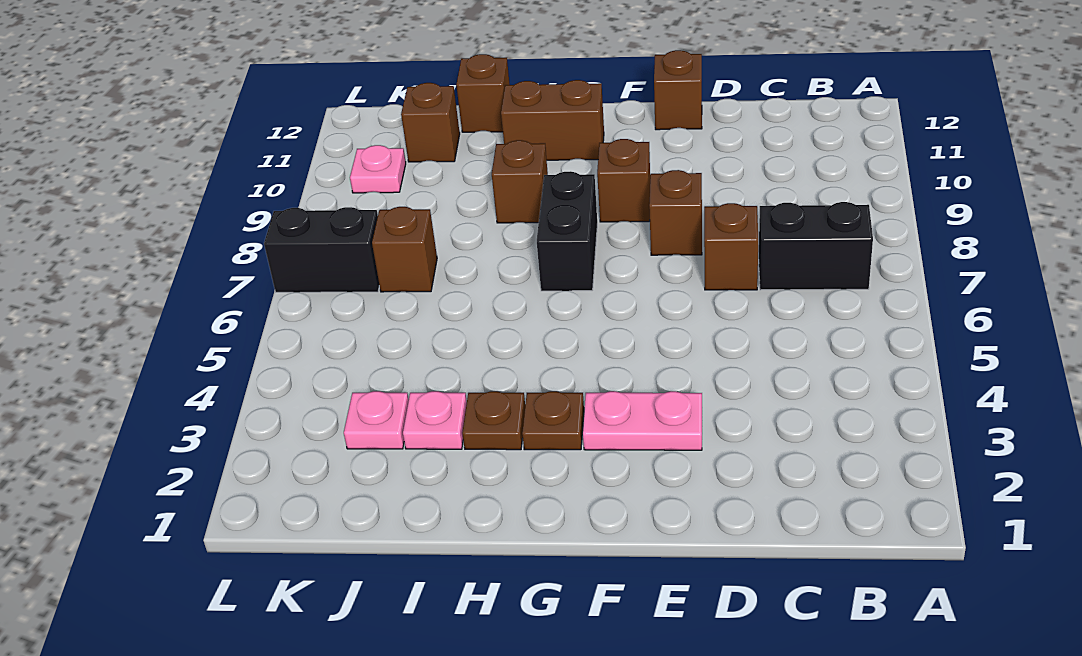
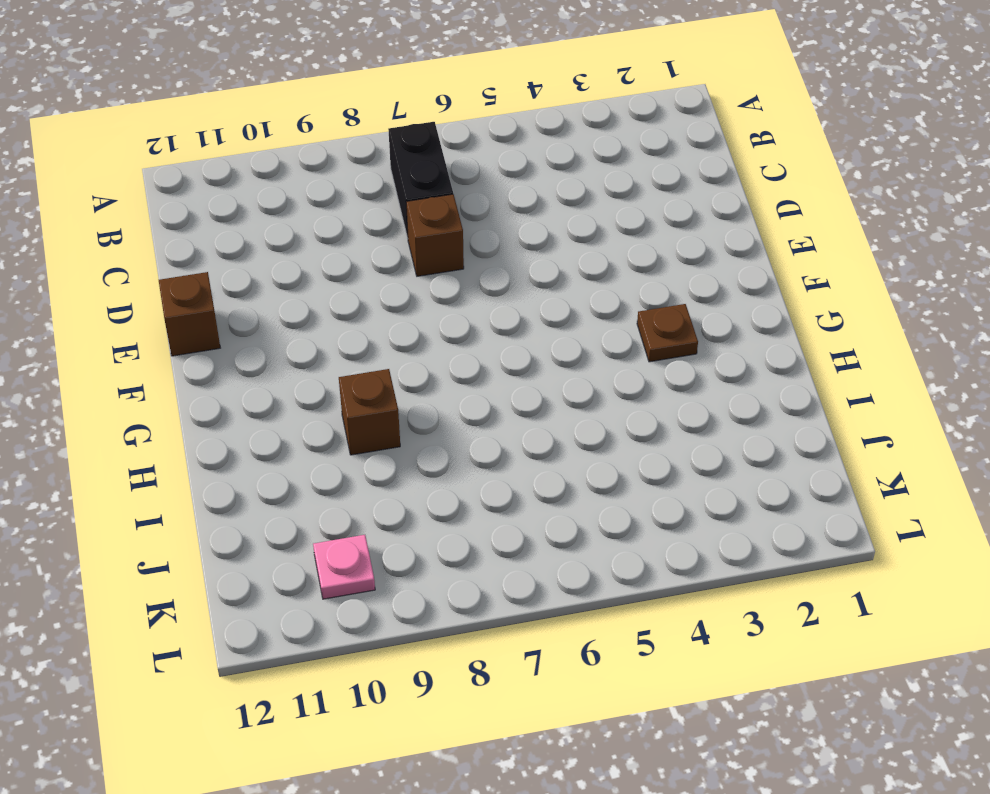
none -> pink 1x2 plate [583,391,702,450]
none -> brown 1x1 brick [649,170,702,255]
none -> brown 1x1 brick [597,139,650,222]

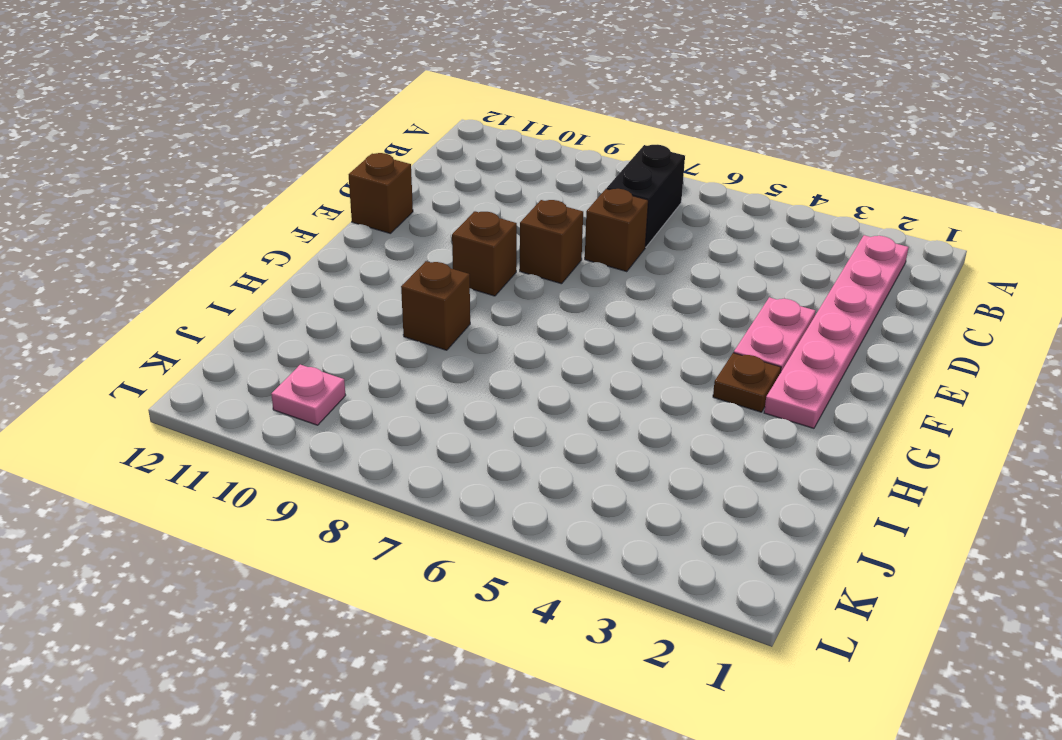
pink 1x6 plate [764,235,908,428] -> none
none -> black 1x2 brick [537,171,597,291]
none -> brown 1x2 brick [501,80,604,160]
none -> brown 1x1 plate [462,391,525,450]

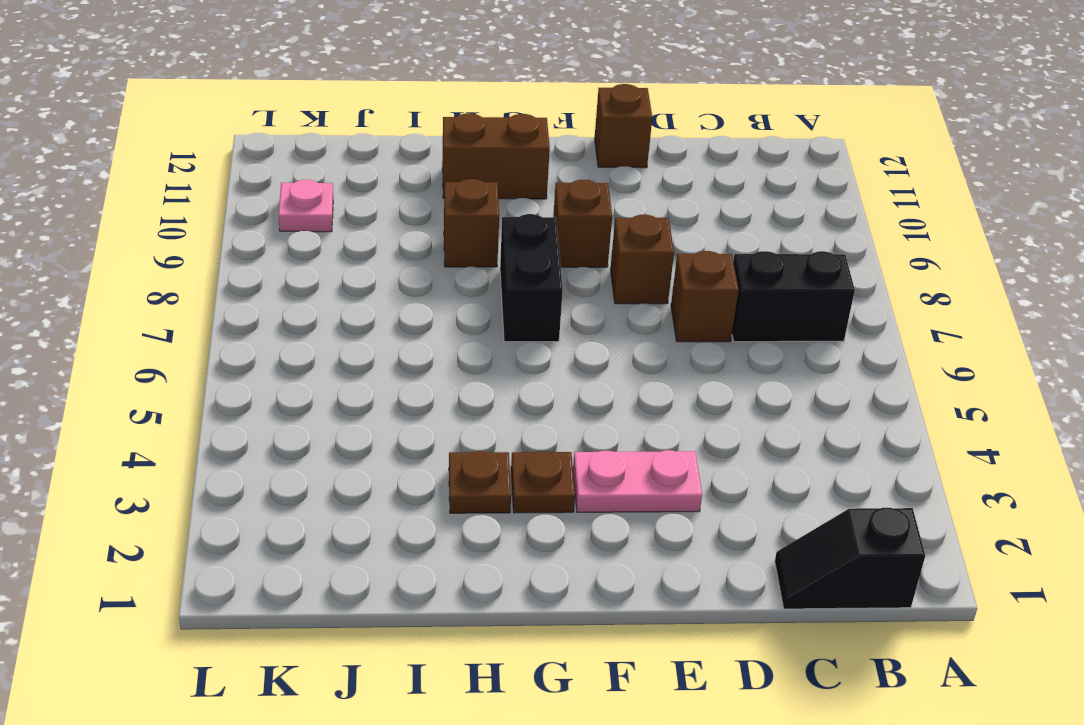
black 1x2 slope [775,508,925,609] -> none
none -> pink 1x1 plate [403,391,467,449]
none -> brown 1x1 brick [456,54,510,132]
none -> pink 1x1 plate [344,391,409,449]

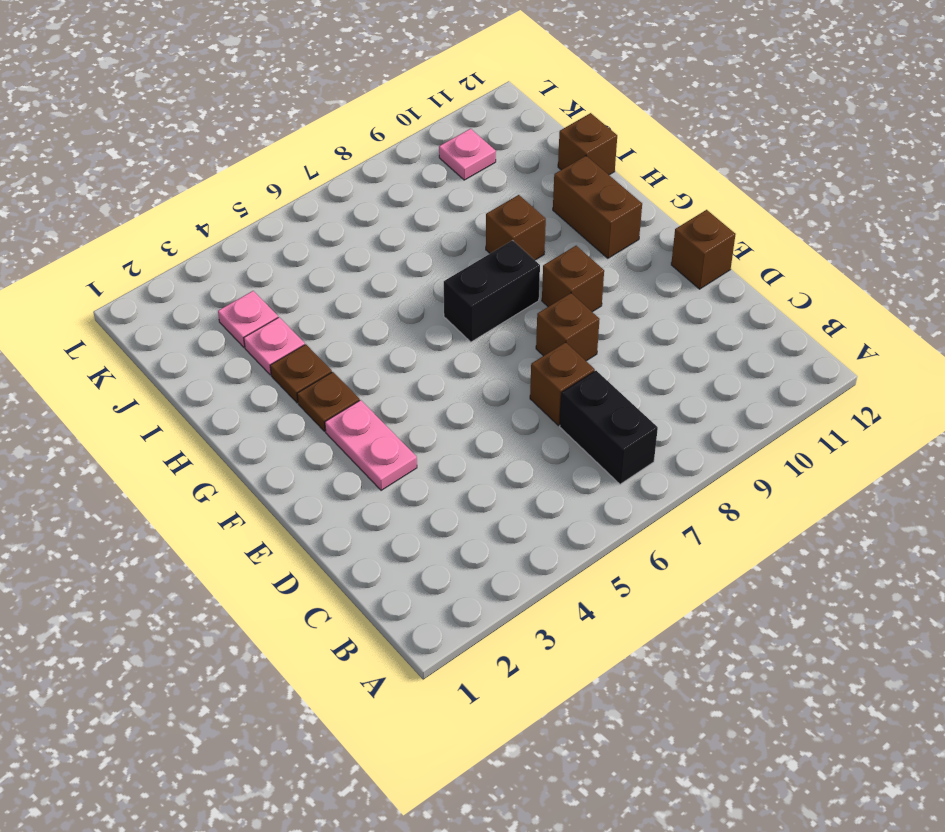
none -> brown 1x1 brick [372,207,437,292]
none -> brown 1x1 brick [401,83,460,162]
none -> black 1x2 brick [264,207,379,292]

